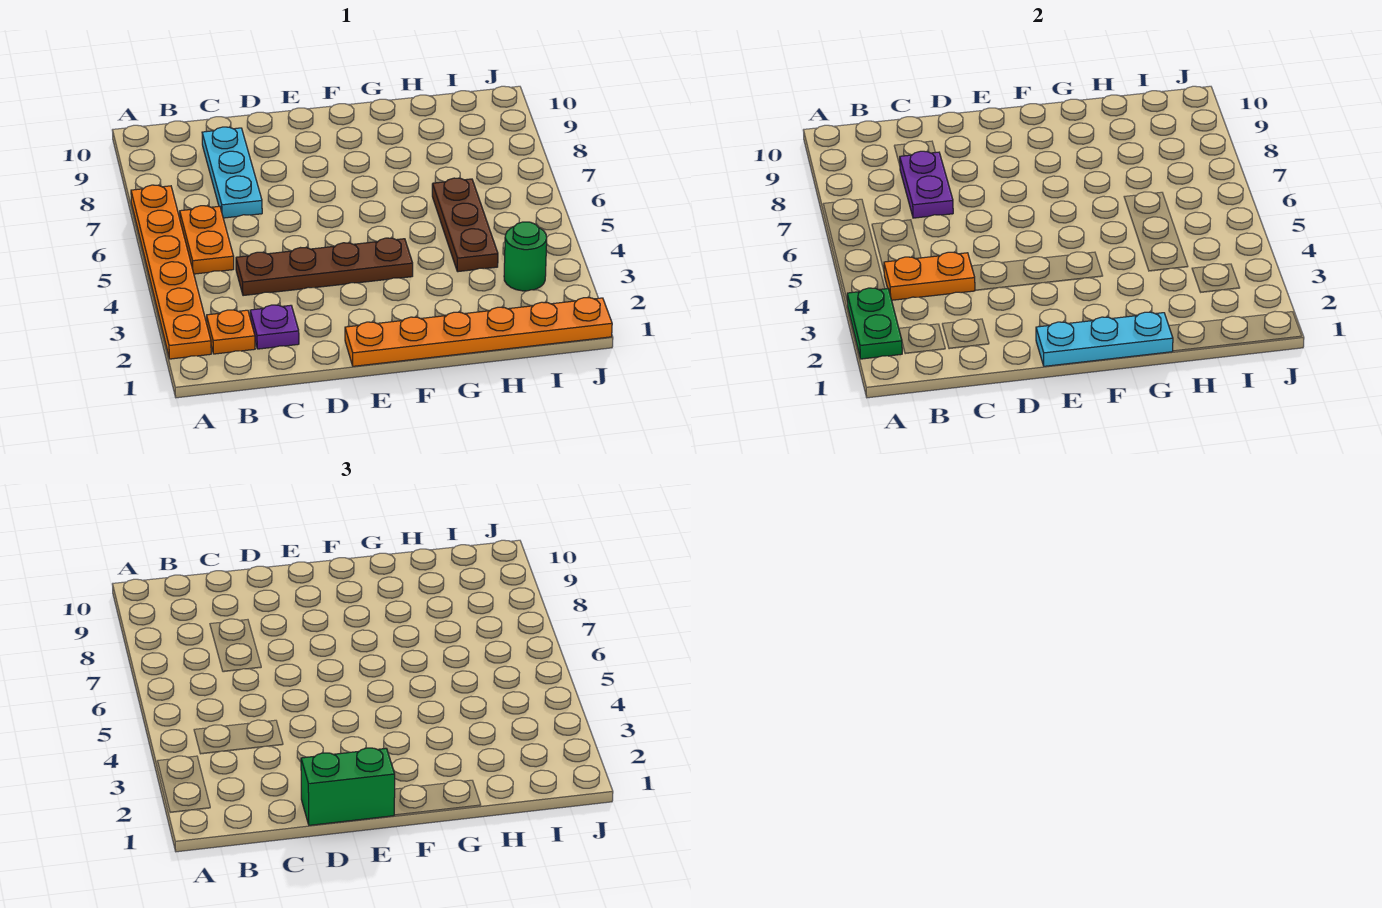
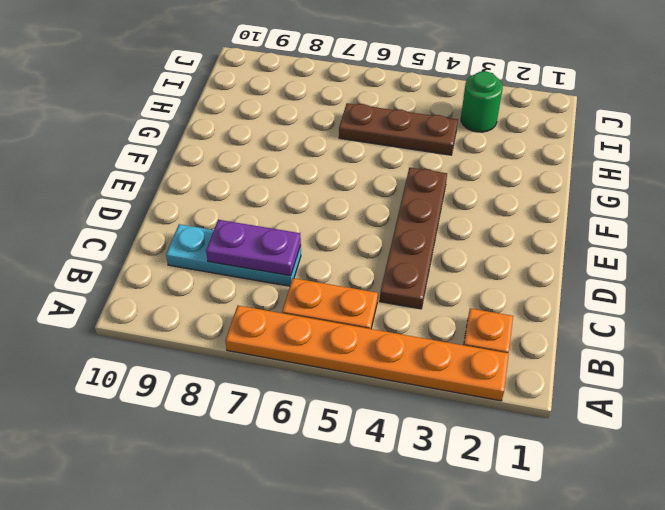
none -> purple 1x1 plate [250,305,299,349]
none -> orange 1x6 plate [345,298,612,366]
none -> green 1x2 plate [847,288,902,359]

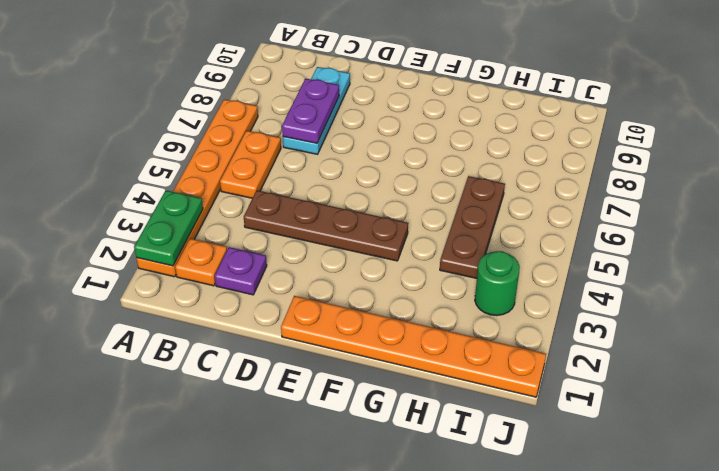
none -> orange 1x2 plate [884,252,975,300]
none -> cyan 1x3 plate [1036,312,1173,366]
none -> green 1x2 brick [301,748,395,825]

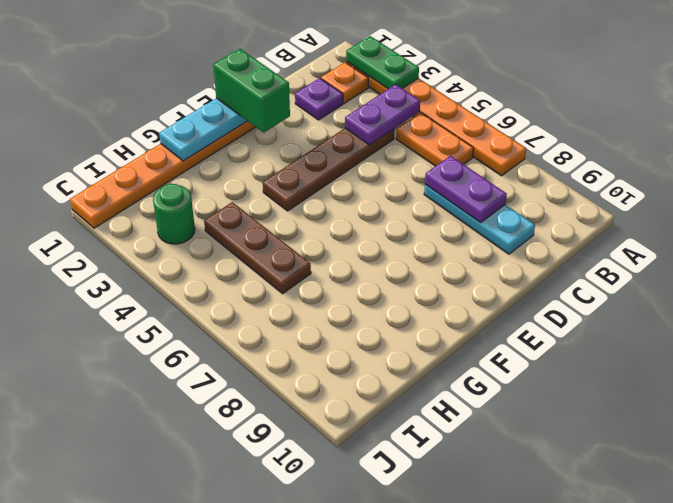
purple 1x2 plate [345,84,420,145] -> orange 1x2 plate [884,252,975,300]
green 1x2 brick [213,49,290,132] -> green 1x2 brick turned to [301,748,395,825]

